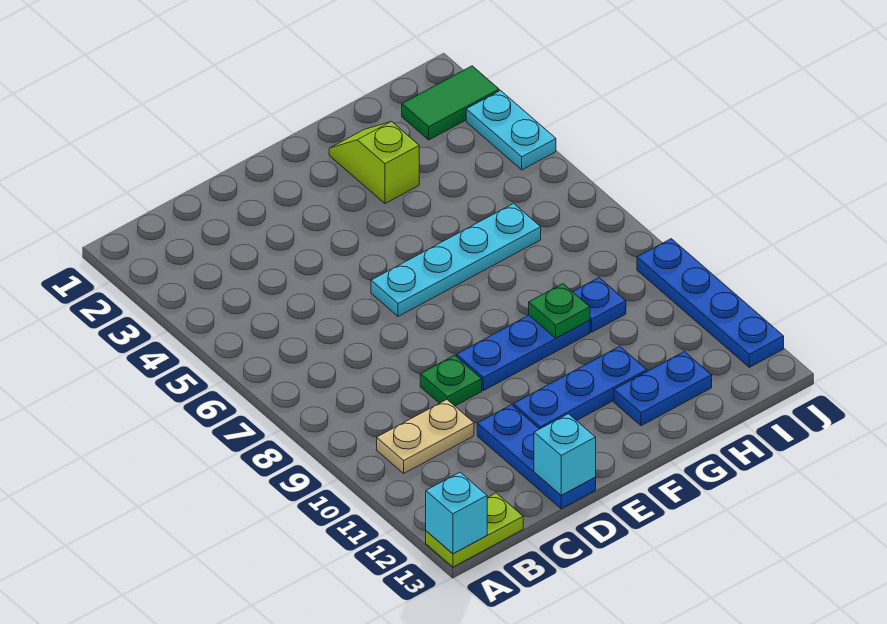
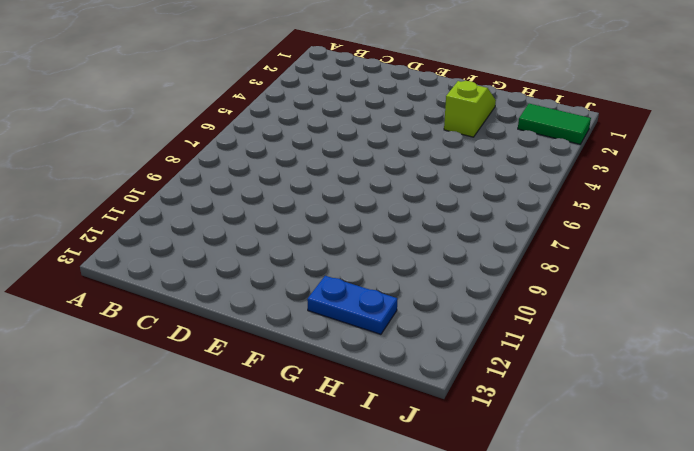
none -> lime 1x2 plate [426,493,523,567]
none -> tan 1x2 plate [377,400,474,473]
none -> green 1x1 plate [420,355,482,406]

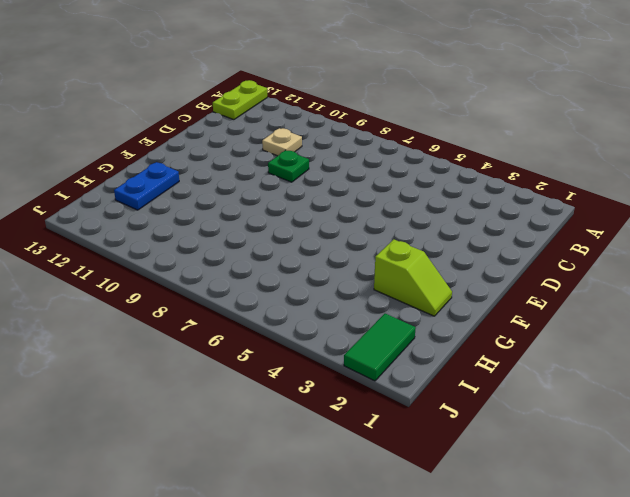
tan 1x1 plate [262,128,302,156] -> tan 1x2 plate [377,400,474,473]
none -> blue 1x3 plate [477,405,596,509]
none -> cyan 1x4 plate [371,203,541,317]
none -> blue 1x3 plate [456,315,590,391]

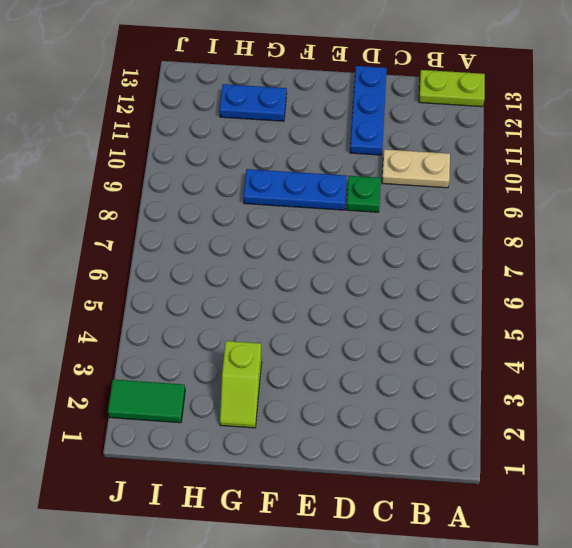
none -> cyan 1x4 plate [371,203,541,317]
none -> blue 1x3 plate [513,346,647,429]
none -> blue 1x1 plate [573,278,626,332]

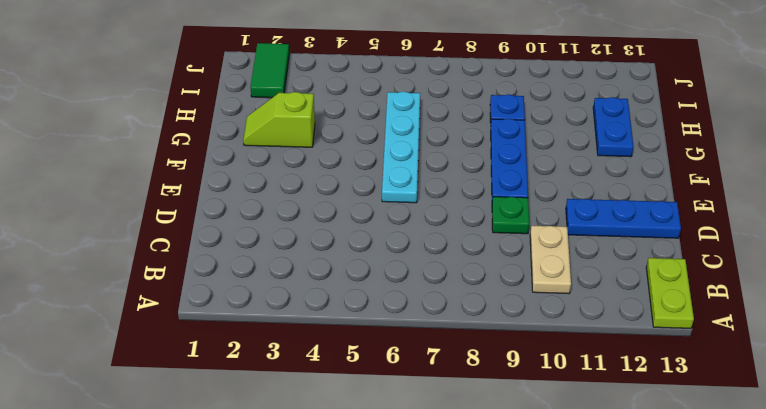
none -> blue 1x3 plate [513,346,647,429]
none -> cyan 1x2 plate [466,91,556,170]
none -> blue 1x4 plate [637,239,784,367]

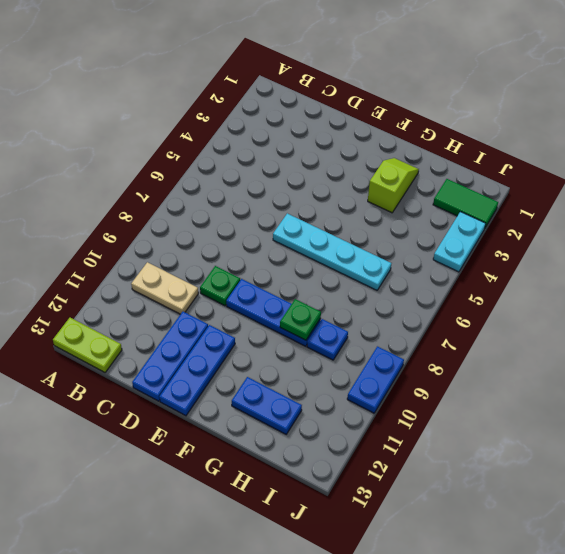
blue 1x3 plate [159,325,235,416] -> blue 1x3 plate turned to [513,346,647,429]
blue 1x2 plate [347,346,404,413] -> blue 1x4 plate [637,239,784,367]
none -> cyan 1x1 brick [426,472,487,554]
none -> cyan 1x1 brick [534,414,596,495]

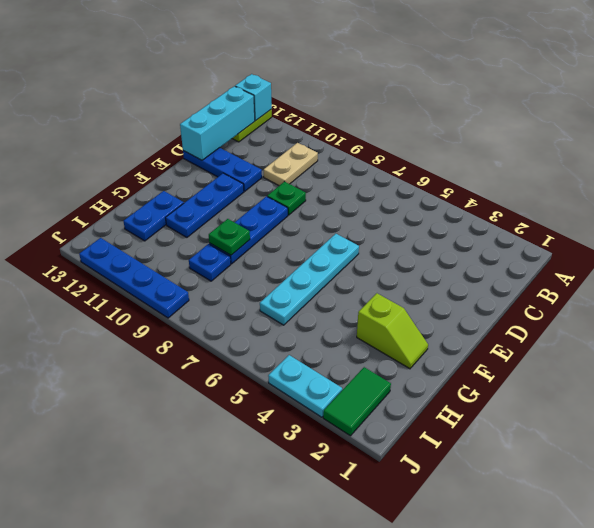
cyan 1x3 brick [180,86,255,160] -> cyan 1x1 brick [534,414,596,495]

